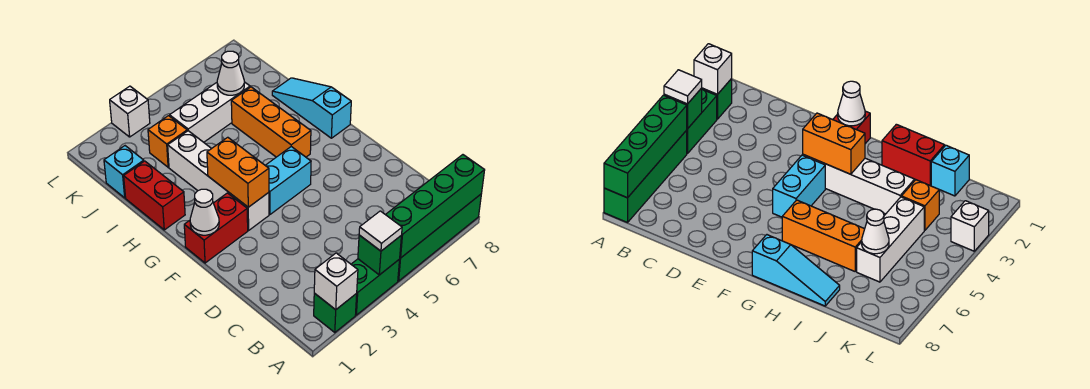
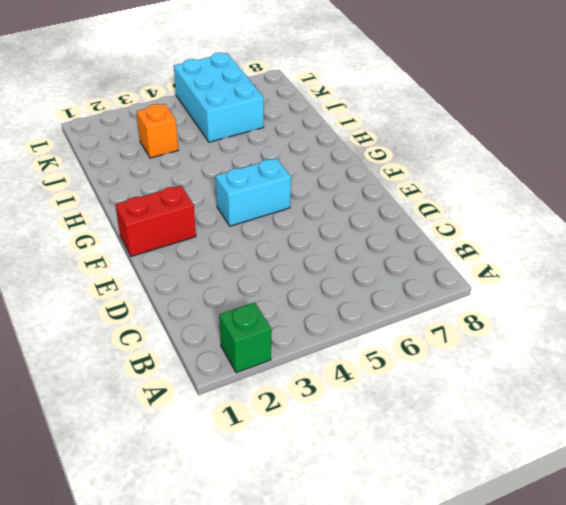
cyan 2x3 brick [174,53,264,142] -> white 1x3 brick [170,82,250,142]
none -> green 1x2 brick [351,259,400,315]
none -> green 1x4 brick [398,194,481,281]
none -> white 1x4 brick [168,131,269,230]

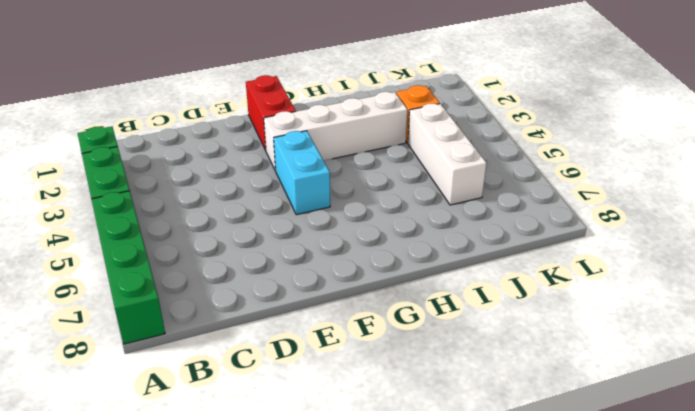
none -> orange 1x3 brick [231,87,311,157]
none -> cyan 1x3 slope [272,78,351,138]
none -> red 1x2 brick [124,161,185,230]

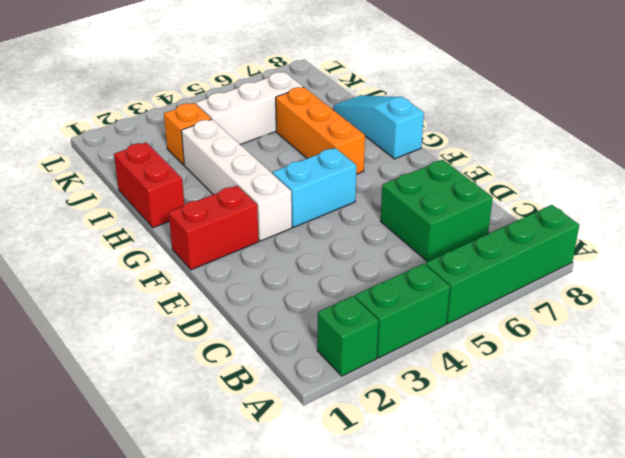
green 2x2 brick [381,160,493,262] -> none
none -> cyan 1x1 brick [104,146,144,198]
none -> white 1x1 brick [110,86,150,137]
none -> white 1x1 brick [314,253,358,310]

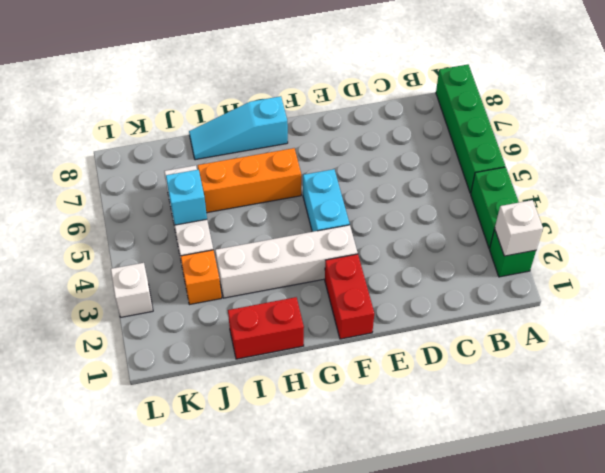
cyan 1x1 brick [166,170,207,225] -> cyan 1x1 brick moved to [104,146,144,198]
none -> green 1x1 brick [358,235,401,275]
none -> green 1x4 brick [385,155,485,258]
none -> white 1x1 cone [190,189,219,235]

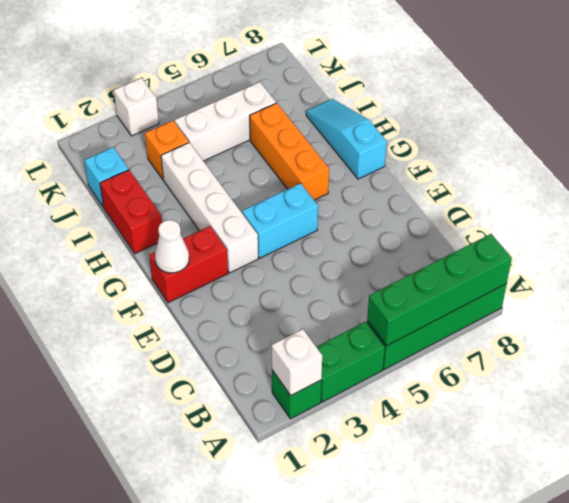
none -> green 1x1 brick [358,235,401,275]
none -> orange 1x2 brick [207,137,269,207]
none -> white 1x1 cone [217,51,244,95]

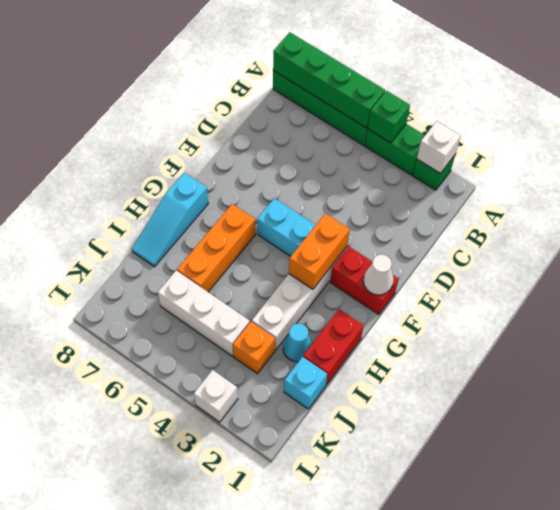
cyan 1x1 cone [283,323,312,362] -> none
none -> white 1x1 cone [217,51,244,95]
none -> white 1x1 tile [359,211,402,251]

